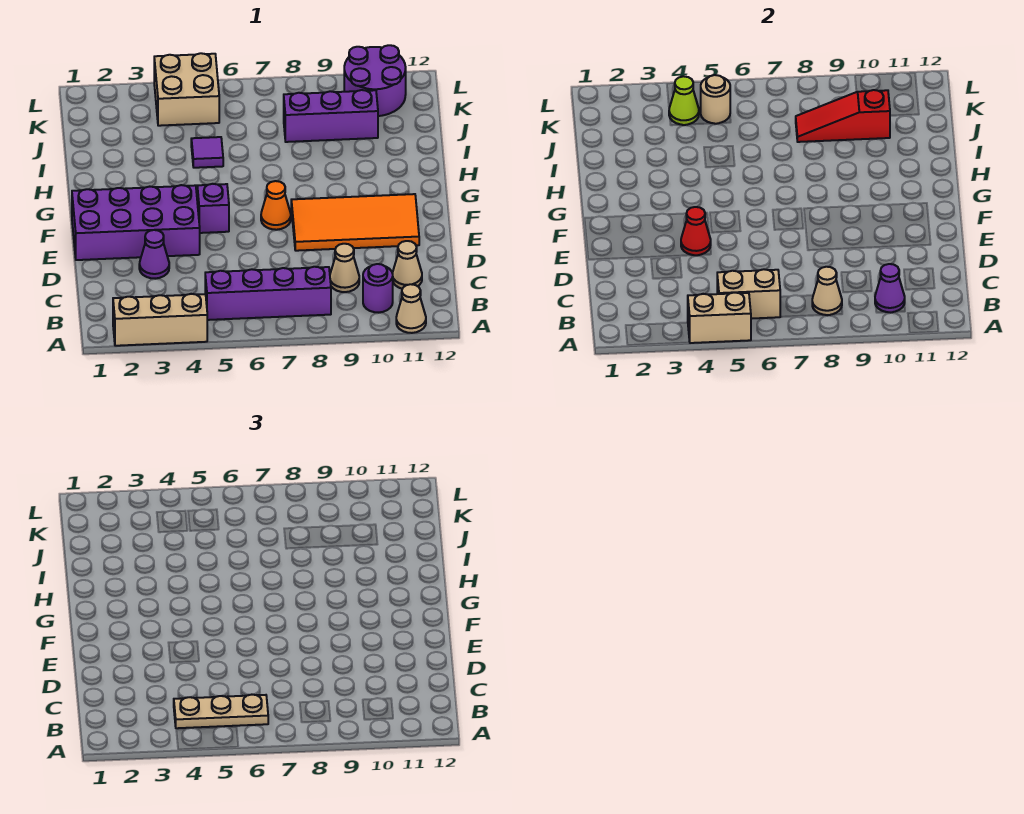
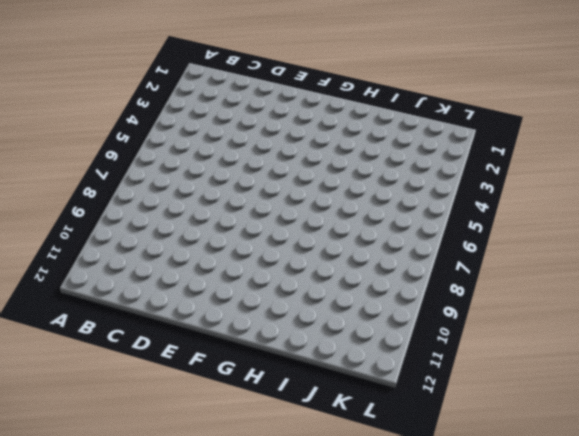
none -> tan 1x3 brick [113,294,207,346]
none -> tan 1x1 cone [396,284,426,333]
none -> purple 1x4 brick [205,267,331,320]

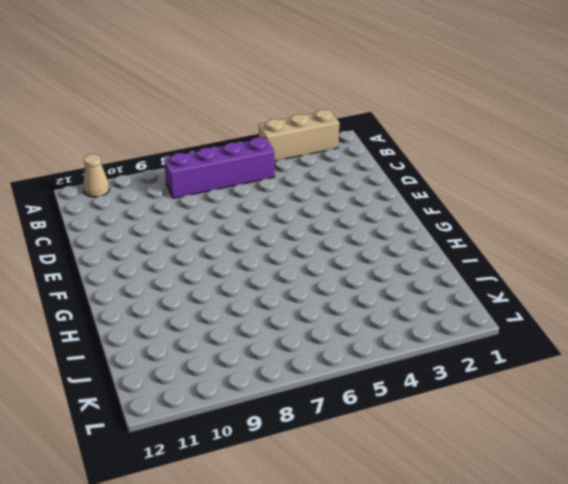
none -> purple 1x1 round brick [363,264,393,312]
none -> tan 1x1 cone [330,244,359,292]
none -> tan 1x1 cone [393,241,422,289]

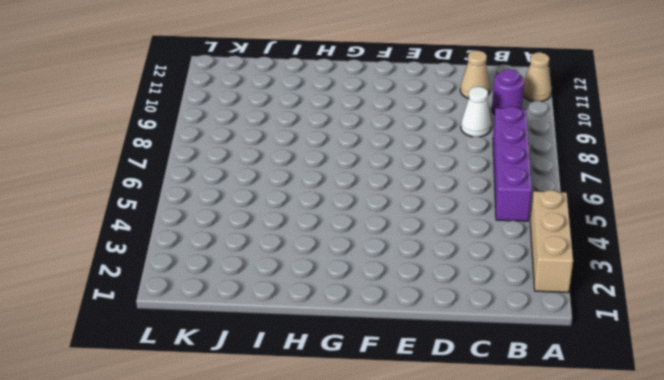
white 1x1 cone [461,86,491,137] -> tan 1x1 cone [330,244,359,292]
none -> purple 1x1 cone [139,230,169,279]
none -> purple 2x4 brick [72,185,200,260]
none -> orange 2x4 tile [291,194,419,251]

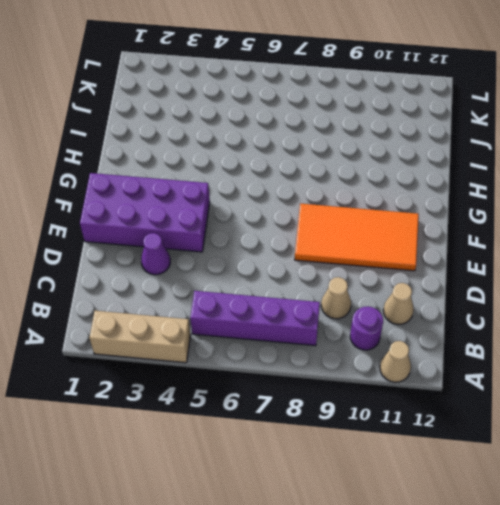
none -> purple 1x1 brick [197,184,229,233]
none -> orange 1x1 cone [261,181,291,230]
none -> purple 1x1 tile [191,137,223,168]

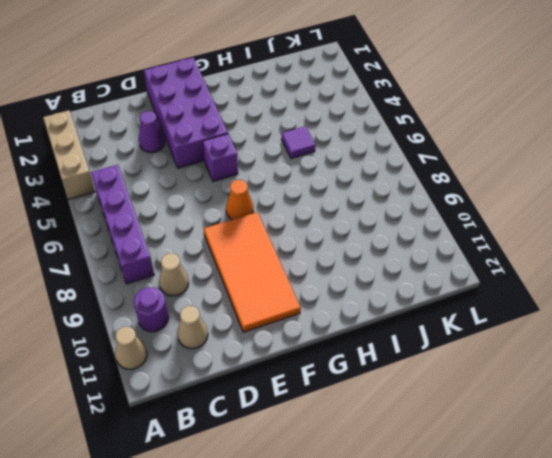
none -> purple 1x3 brick [284,90,378,142]
none -> tan 2x2 brick [154,53,219,126]
none -> purple 2x2 round brick [344,45,406,116]

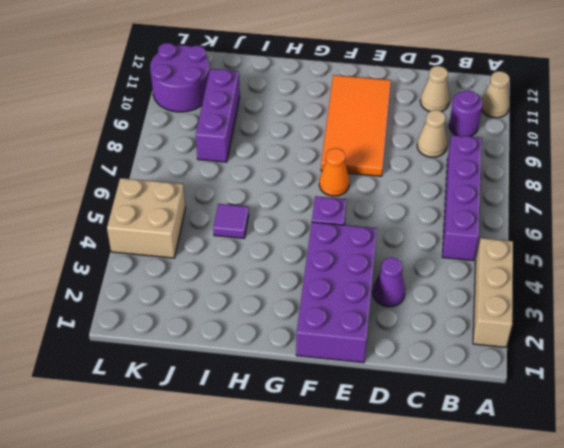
none -> tan 1x2 brick [688,292,751,343]
none -> tan 1x2 brick [717,269,780,319]
none -> tan 1x1 cone [812,267,842,315]

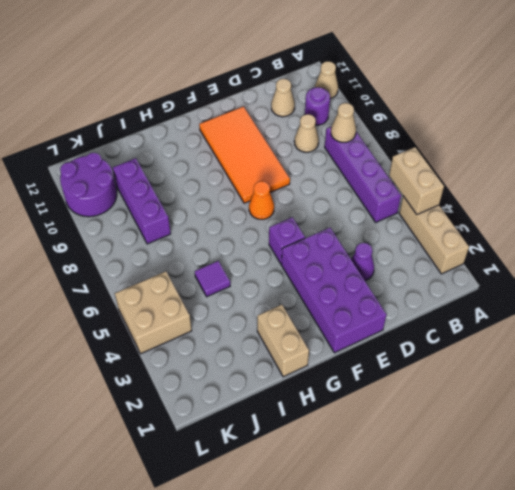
tan 1x2 brick [257,305,309,377] -> tan 1x2 brick moved to [717,269,780,319]
none -> purple 1x1 cone [875,264,905,312]
none -> red 1x1 cone [681,207,711,255]
none -> red 1x3 slope [796,90,890,142]

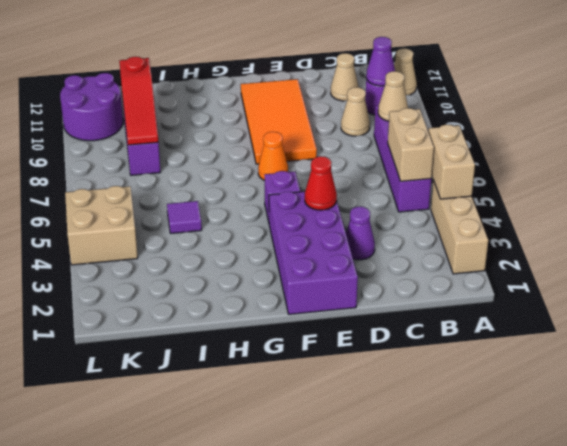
none -> lime 1x1 cone [669,76,699,125]
none -> tan 1x1 round brick [701,75,730,124]
none -> tan 1x3 plate [174,695,268,728]

